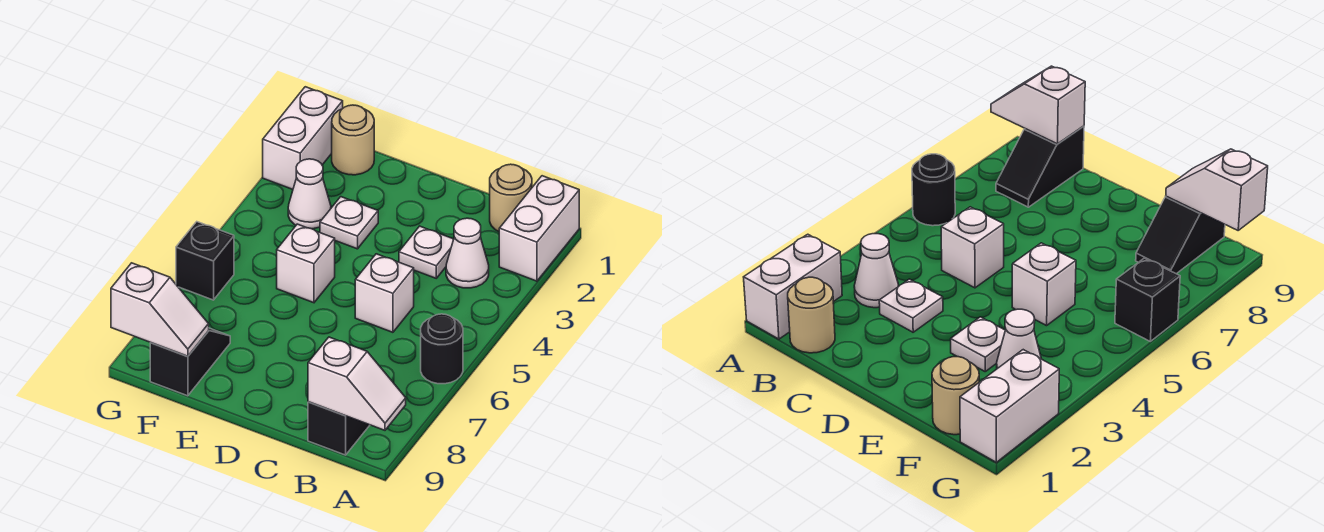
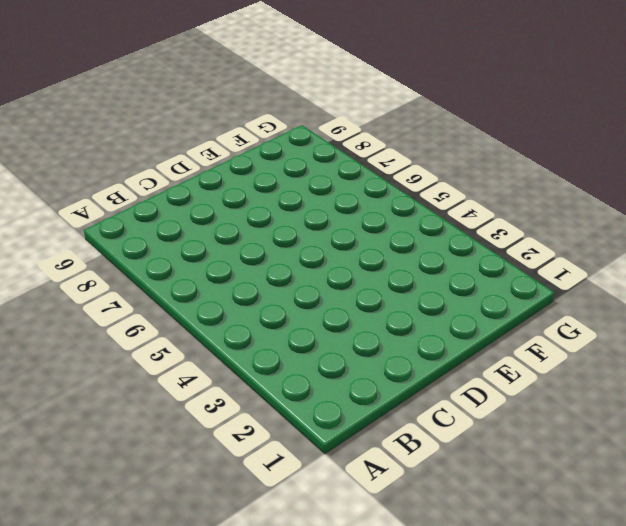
none -> white 1x2 brick [499,176,579,281]
none -> black 1x1 round brick [421,314,463,384]
none -> tan 1x1 round brick [490,164,532,231]

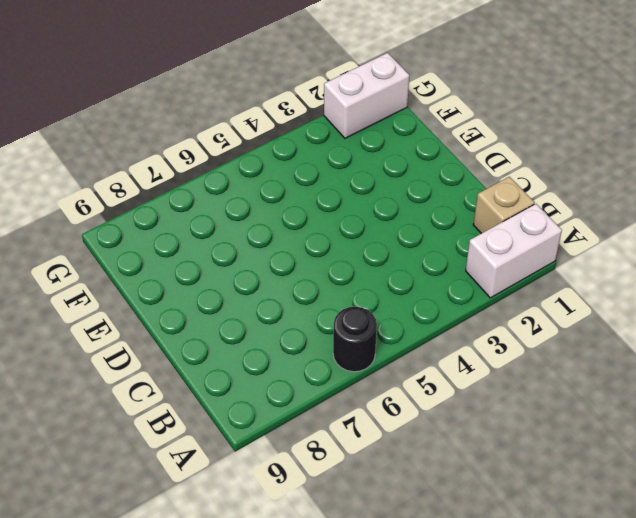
tan 1x1 brick [473,177,535,233] -> tan 1x1 round brick [490,164,532,231]
none -> white 1x1 cone [446,218,489,288]
none -> black 1x2 slope [308,402,370,455]
none -> white 1x1 plate [399,226,454,278]

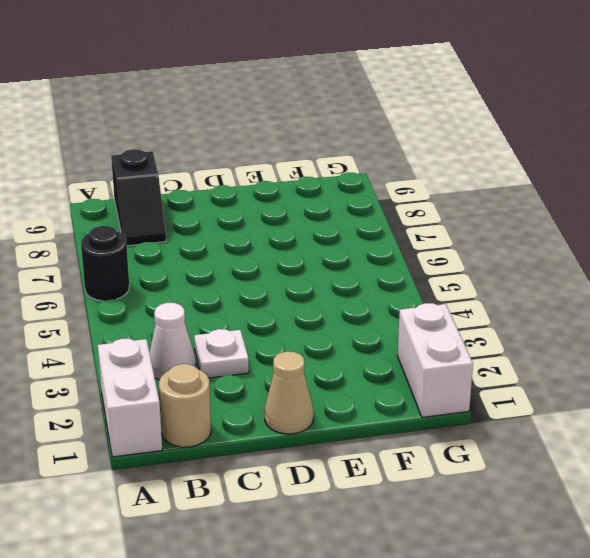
tan 1x1 cone [265,351,314,434] -> none
none -> white 1x1 brick [355,254,414,332]
none -> white 1x1 plate [320,197,378,249]
none -> white 1x1 brick [277,224,335,303]

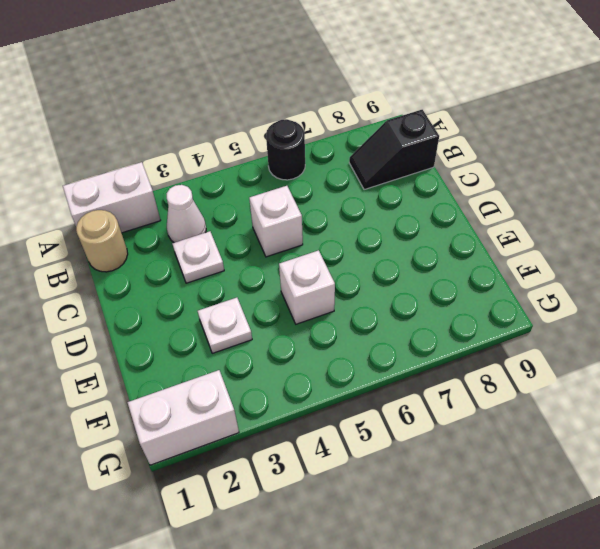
none -> tan 1x1 round brick [332,105,374,175]
none -> white 1x1 cone [288,159,331,229]
none -> black 1x2 slope [150,328,230,396]

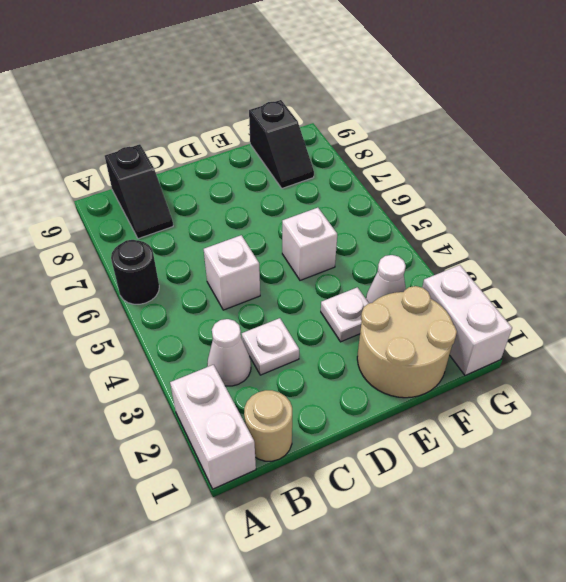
tan 2x2 round brick [357,286,457,398] -> tan 1x1 round brick [332,105,374,175]
none -> black 1x1 brick [176,222,234,300]
none -> white 1x2 slope [308,337,406,430]
none -> white 1x2 slope [111,263,209,356]

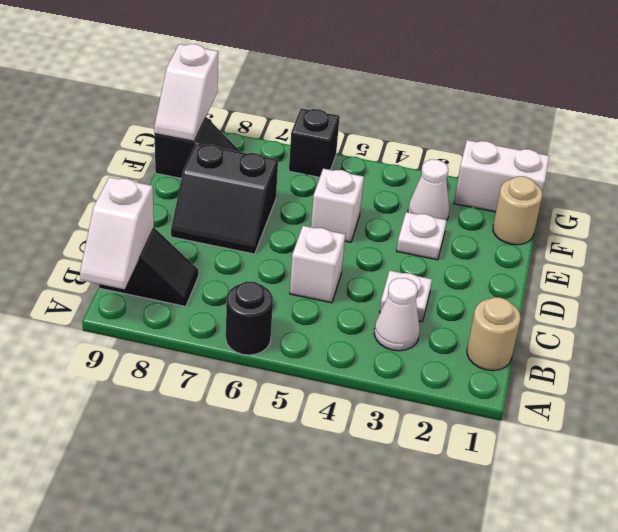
black 2x2 slope [171,144,278,254] -> none
none -> white 1x2 brick [499,176,579,281]

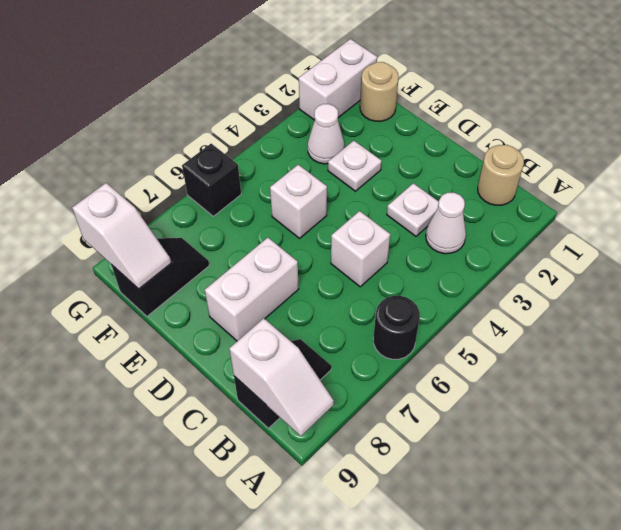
white 1x2 brick [205,238,299,341] -> white 1x2 brick moved to [499,176,579,281]

